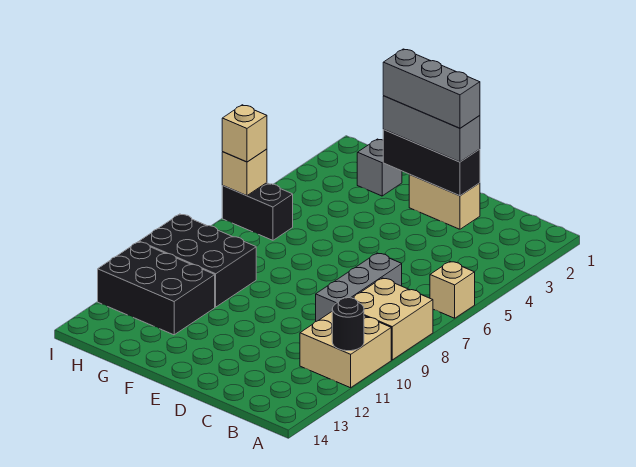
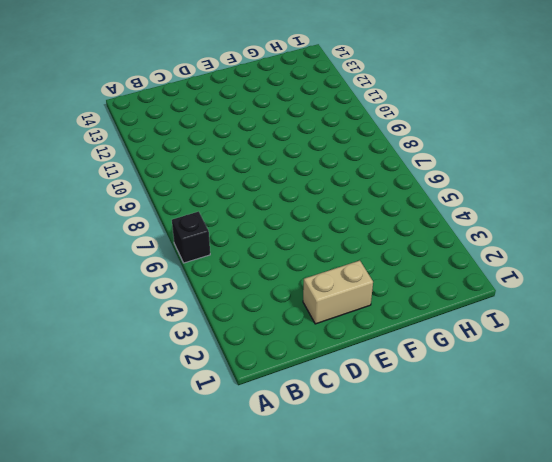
black 1x1 brick [172,211,210,263] -> tan 1x1 brick [430,261,475,318]
none -> tan 2x2 brick [353,278,433,360]
none -> tan 2x2 brick [300,312,391,388]
none -> grey 1x3 brick [316,253,402,321]

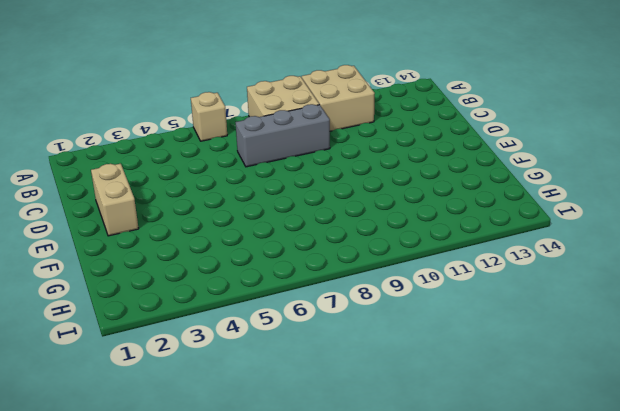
none -> grey 1x1 brick [357,139,402,196]
none -> black 2x3 brick [139,214,256,307]
none -> black 2x3 brick [98,242,215,335]

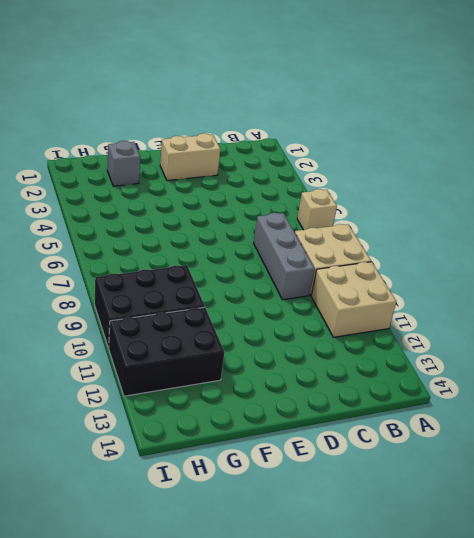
none -> black 1x2 brick [222,183,293,240]
none -> black 1x1 round brick [332,298,364,351]
none -> black 1x3 brick [383,130,480,196]

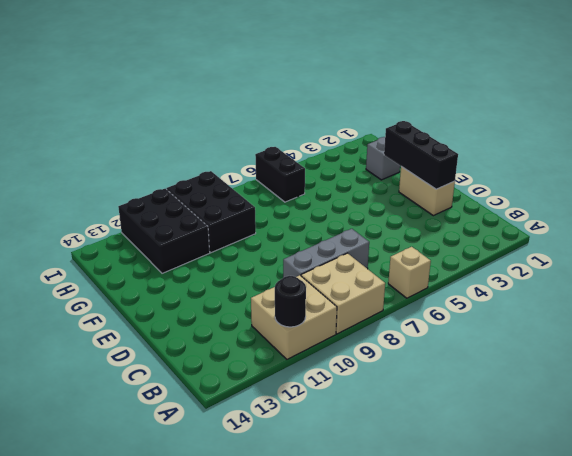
none -> tan 1x1 brick [222,149,267,196]
none -> grey 1x3 brick [383,96,480,162]
none -> tan 1x1 brick [222,105,267,162]

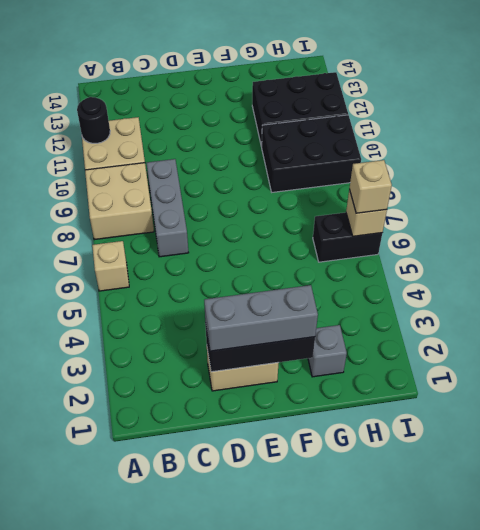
none -> grey 1x3 brick [383,49,480,128]

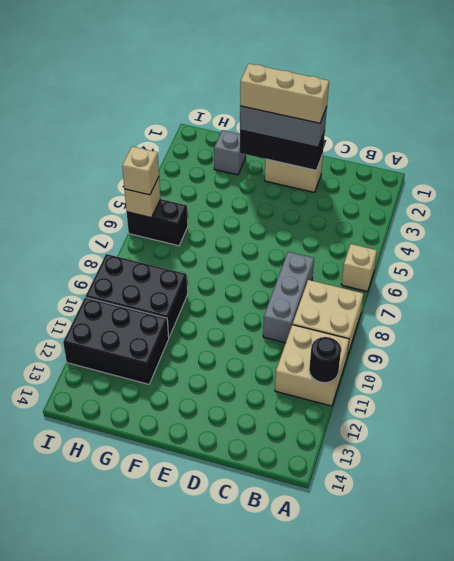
tan 1x3 brick [240,64,329,123] -> grey 1x3 brick [383,49,480,128]

